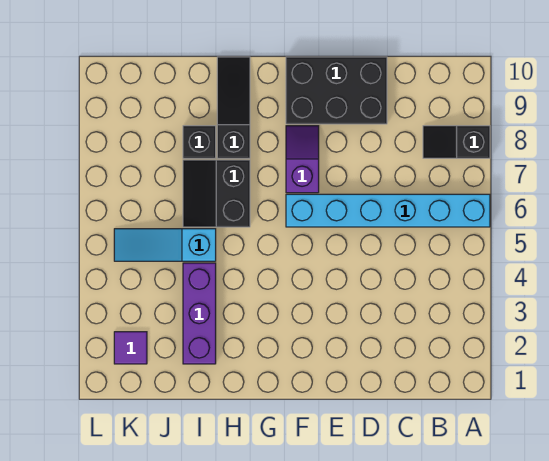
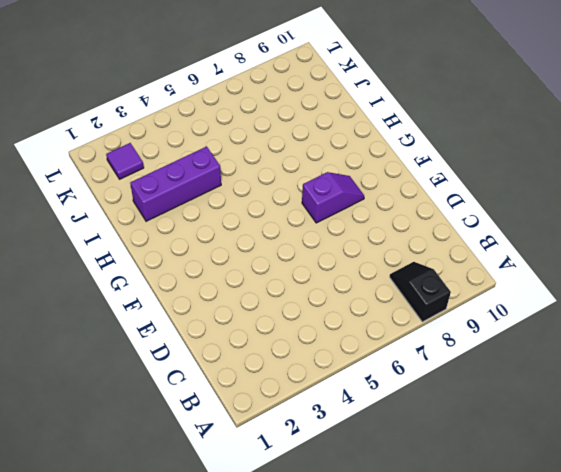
none -> cyan 1x6 brick [286,194,490,227]
none -> black 2x3 brick [286,57,387,124]

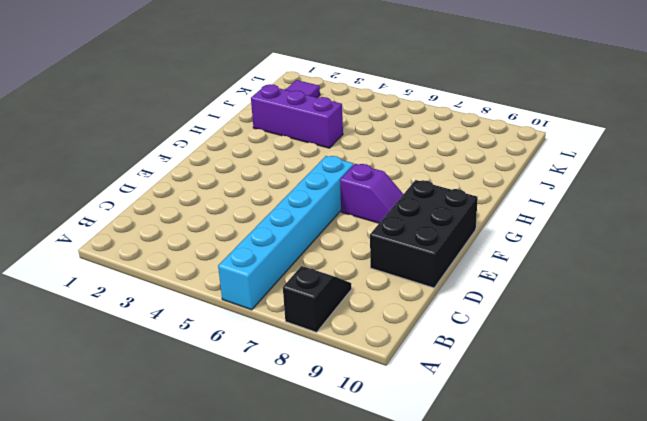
none -> black 2x2 slope [183,160,250,227]
none -> black 1x3 slope [217,57,250,158]

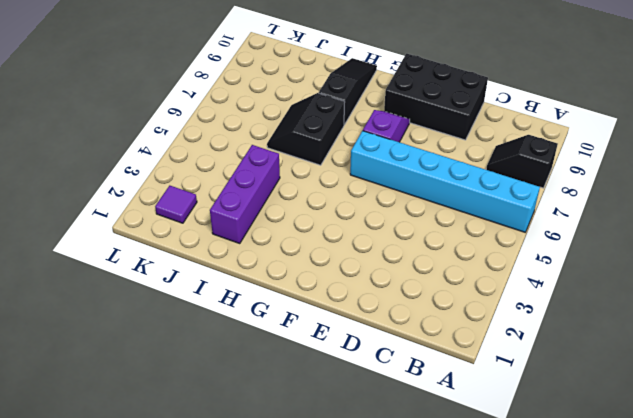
none -> cyan 1x3 slope [114,229,216,261]
none -> black 1x1 brick [183,126,216,158]

